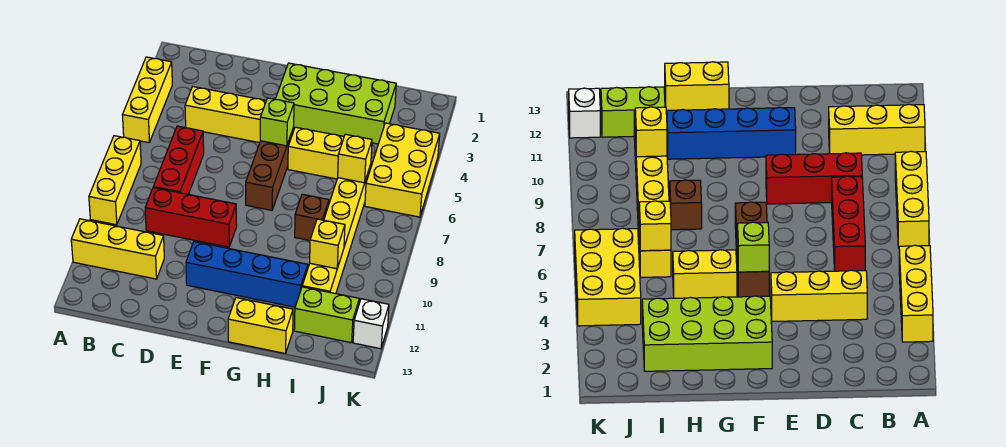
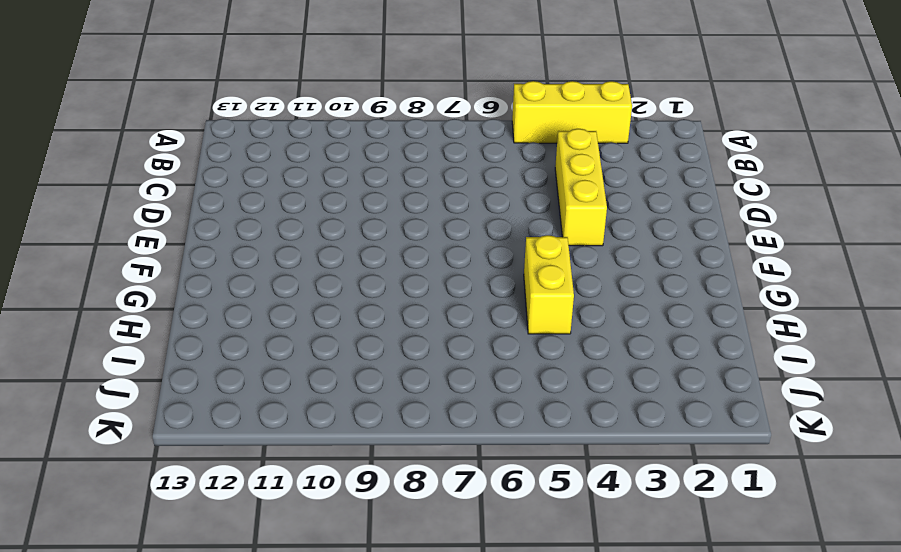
none -> yellow 1x3 brick [89,136,141,225]
none -> yellow 1x3 brick [71,219,164,279]
none -> red 1x3 brick [153,126,204,194]

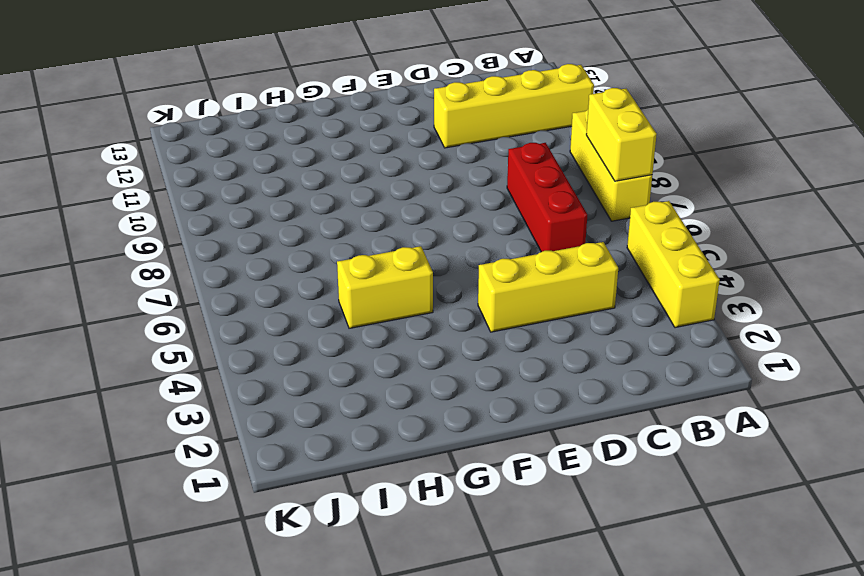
yellow 1x2 brick [586,88,657,181] -> yellow 1x2 brick turned to [228,298,293,353]
yellow 1x4 brick [434,64,594,148] -> yellow 1x3 brick [71,219,164,279]
none -> red 1x3 brick [145,188,237,247]
none -> blue 1x4 brick [186,242,308,307]
none -> lime 2x4 brick [275,63,396,144]

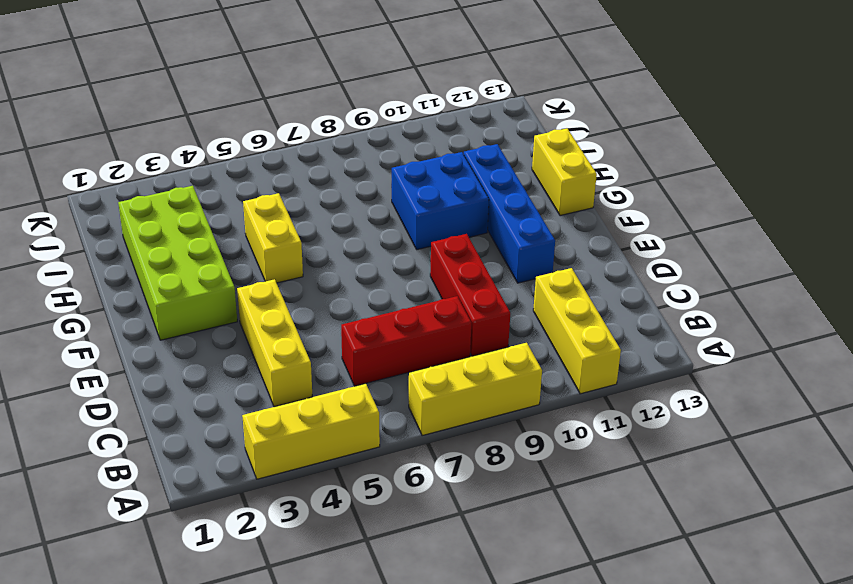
blue 2x2 brick [392,152,489,250] -> none
none -> brown 1x3 brick [246,128,294,210]
none -> brown 1x1 brick [295,194,329,240]
none -> yellow 1x6 brick [302,164,371,294]

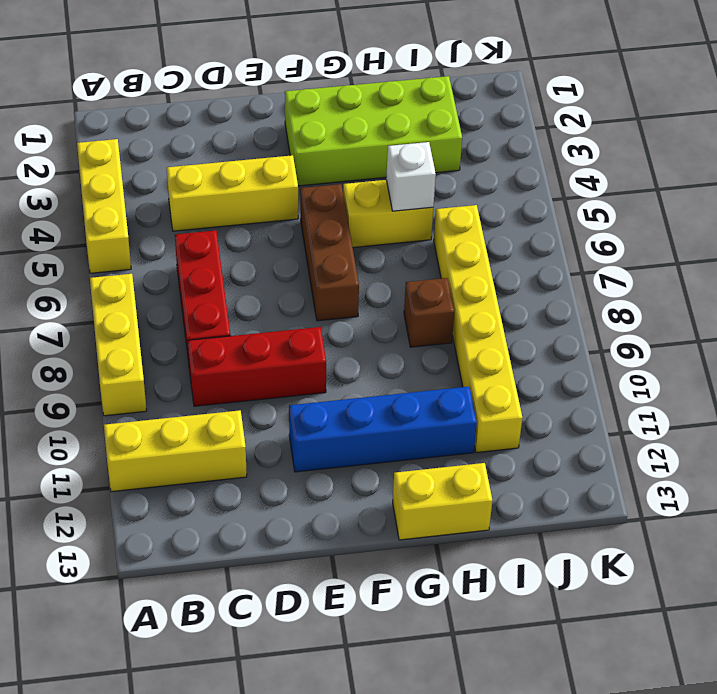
white 1x1 brick [386,142,436,211] -> white 1x1 brick moved to [353,299,389,349]
none -> lime 1x2 brick [294,287,359,343]
none -> yellow 2x3 brick [365,123,440,217]
none -> lime 1x1 brick [260,98,294,146]

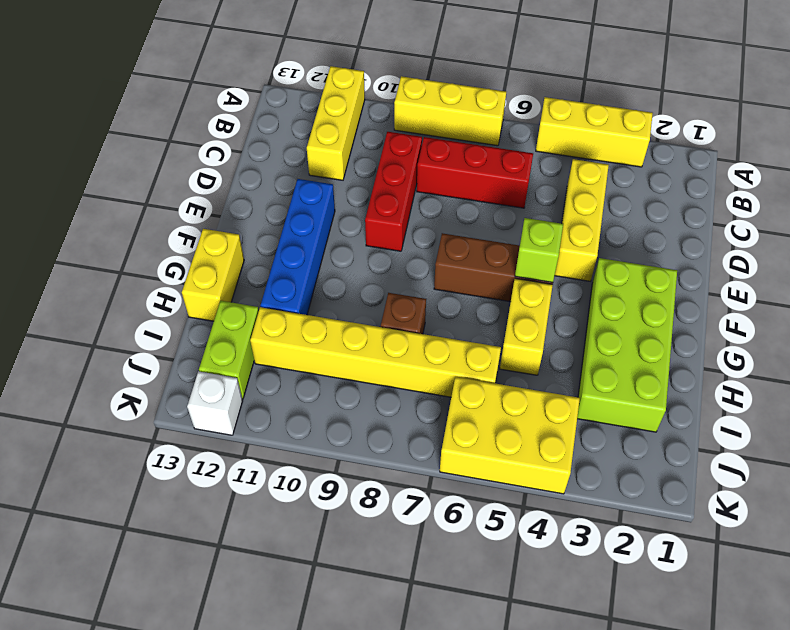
none -> yellow 1x1 brick [338,134,372,183]
none -> yellow 1x1 brick [310,219,345,269]

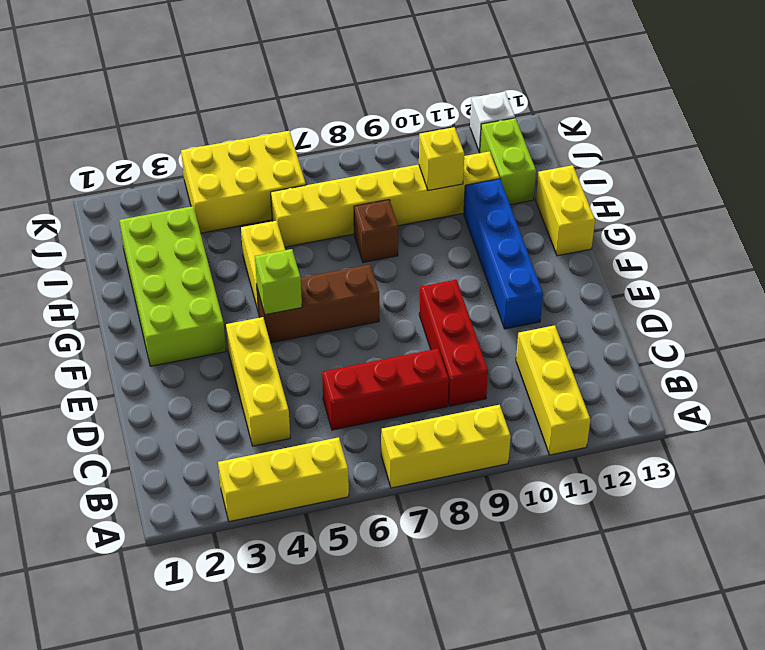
none -> yellow 1x1 brick [338,134,372,183]

